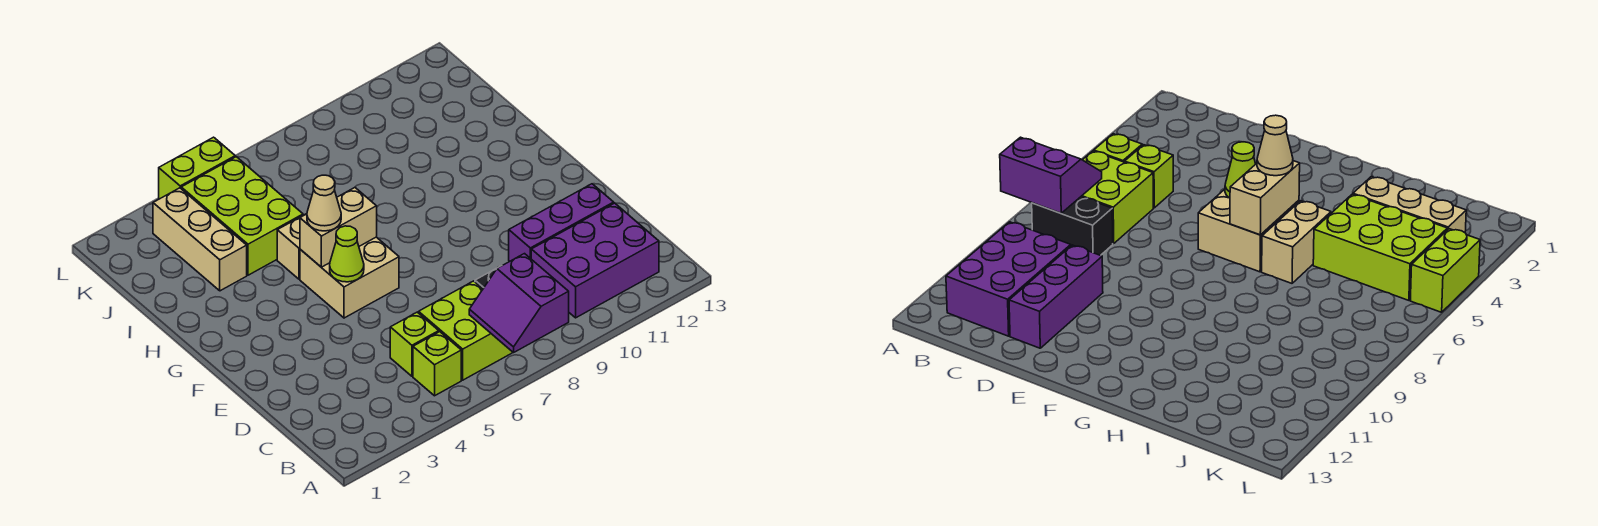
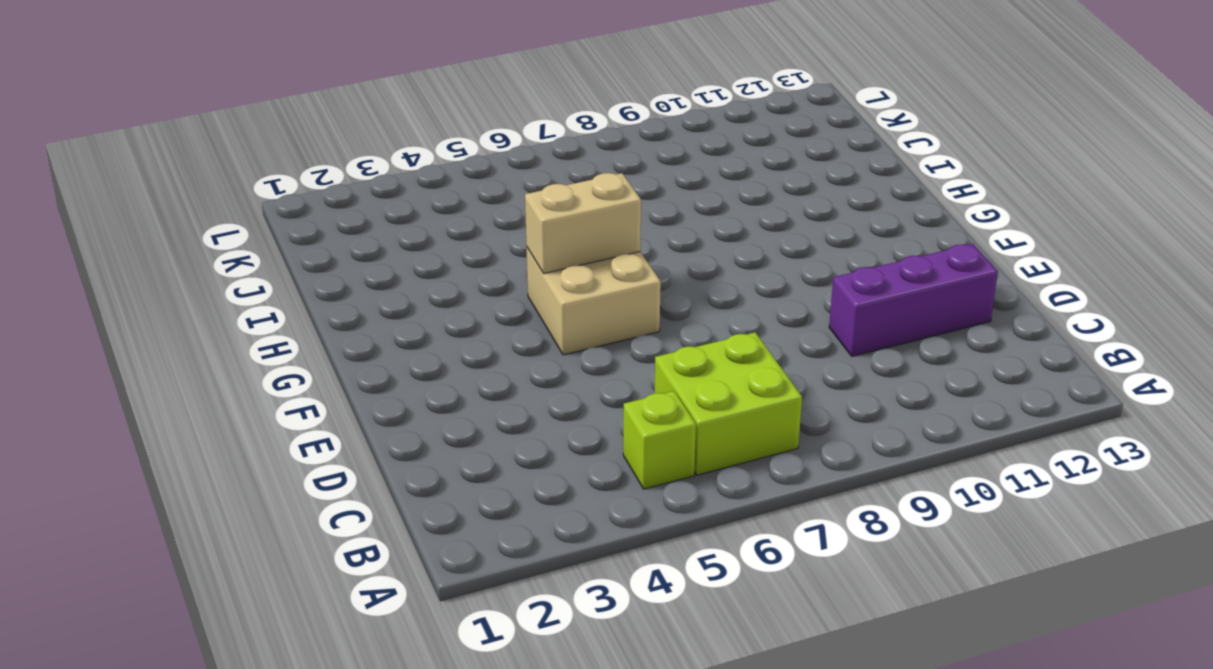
none -> black 1x2 brick [1032,197,1113,255]
none -> purple 2x3 brick [531,203,659,318]
none -> lime 1x1 brick [390,312,439,376]

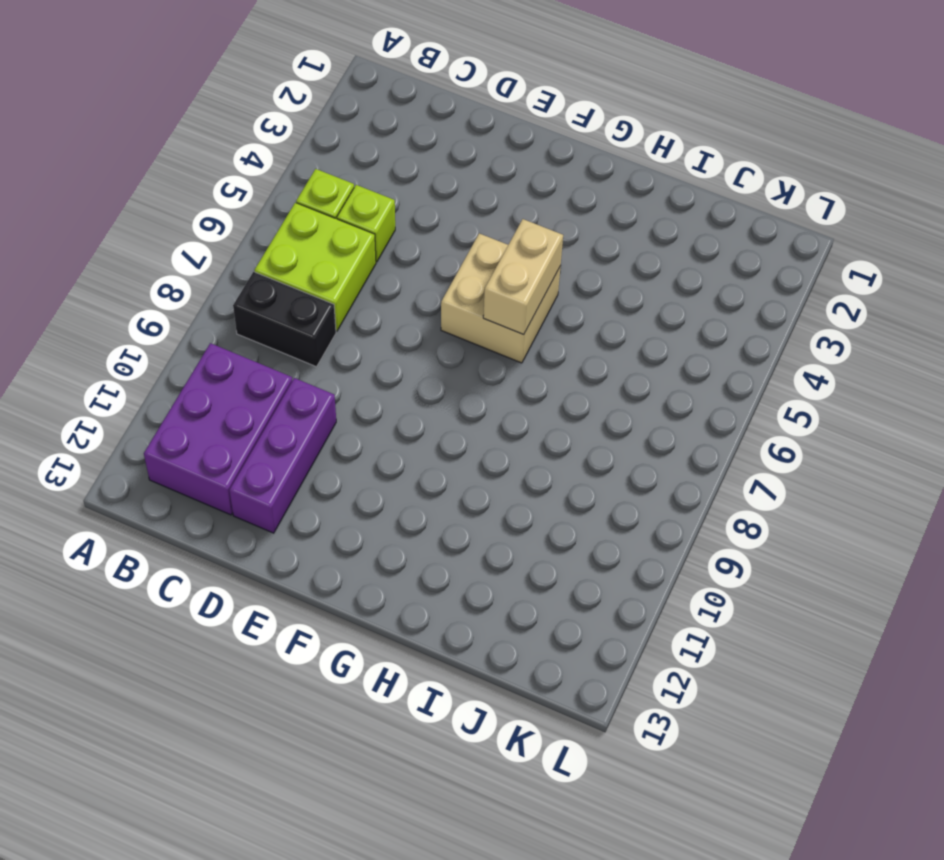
none -> tan 1x2 brick [277,214,306,279]
none -> tan 1x3 brick [153,188,247,291]
none -> lime 2x3 brick [181,157,303,275]

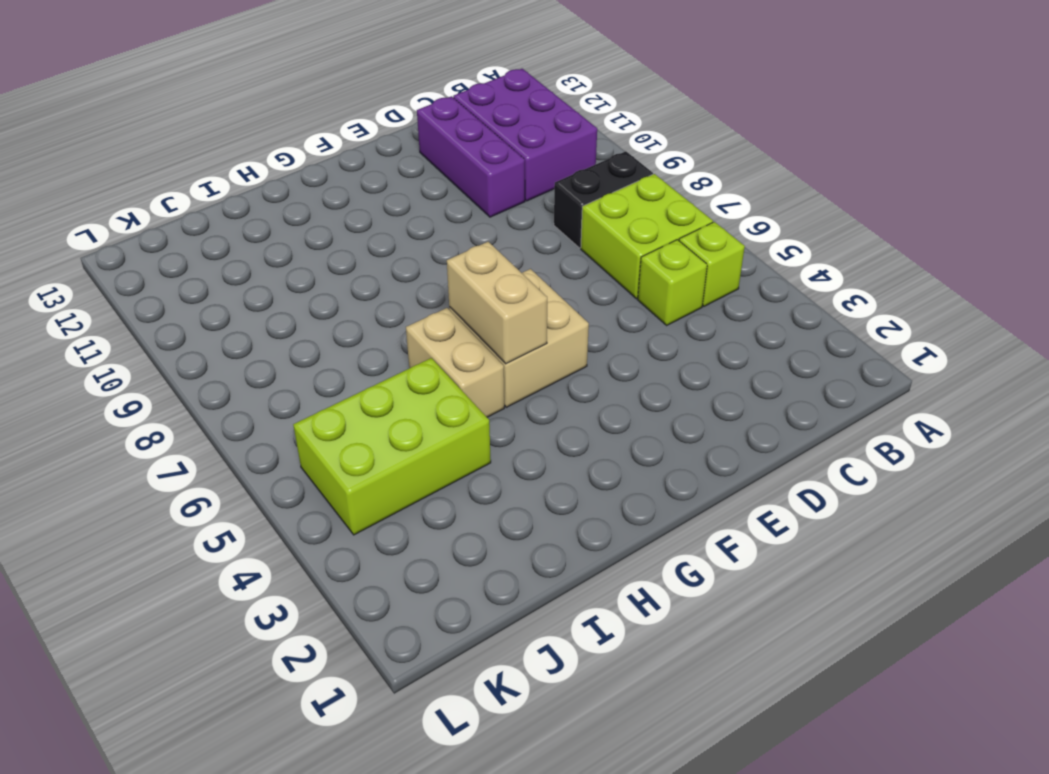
none -> tan 1x3 brick [153,188,247,291]
none -> lime 1x2 brick [159,137,235,199]
none -> purple 2x2 slope [469,254,569,353]

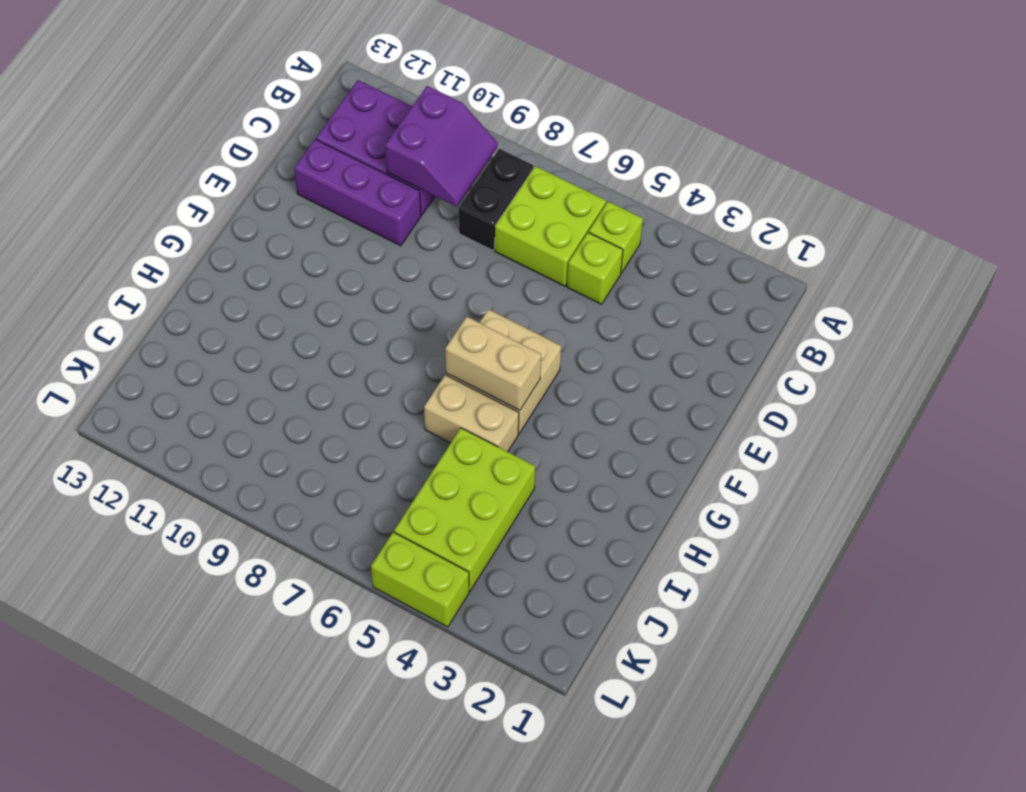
purple 2x2 slope [385,86,498,207] -> purple 2x2 slope moved to [469,254,569,353]
none -> tan 1x3 brick [153,188,247,291]
none -> lime 1x1 cone [330,226,364,282]
none -> tan 1x1 cone [307,175,341,231]

